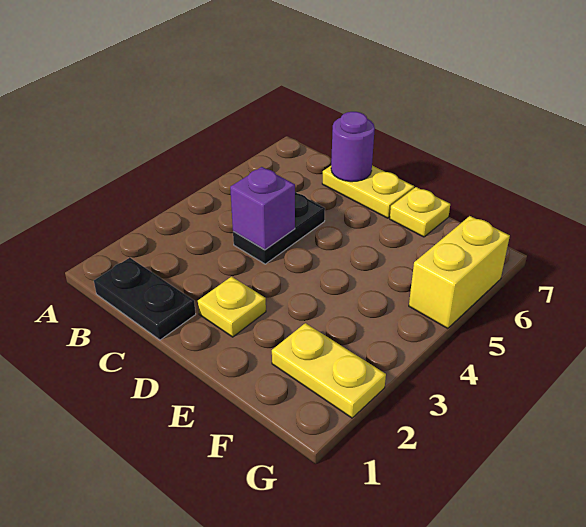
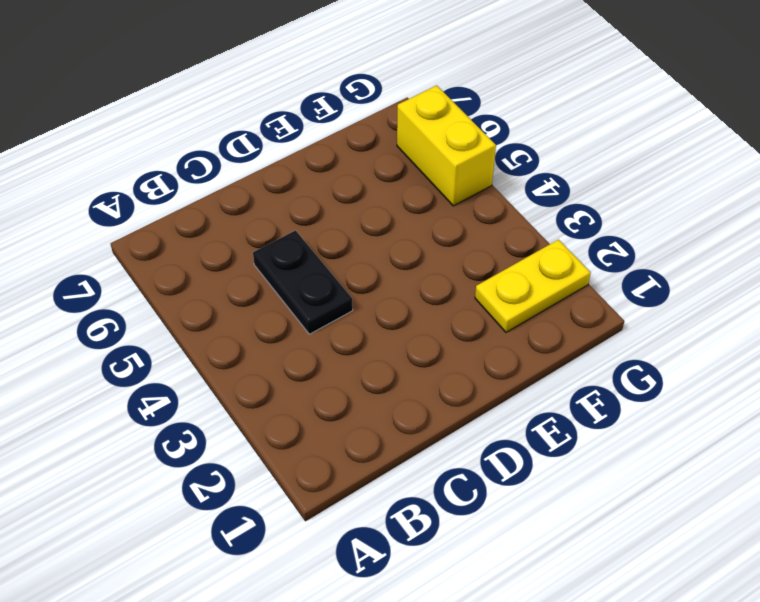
none -> black 1x2 plate [94,258,196,340]
none -> yellow 1x2 plate [322,166,414,218]

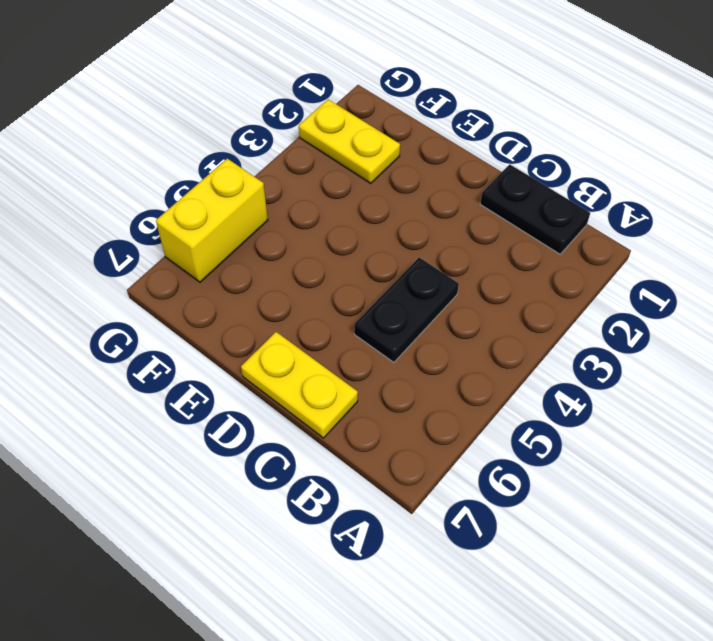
none -> yellow 1x1 plate [198,277,266,337]
none -> yellow 1x1 plate [390,187,450,237]

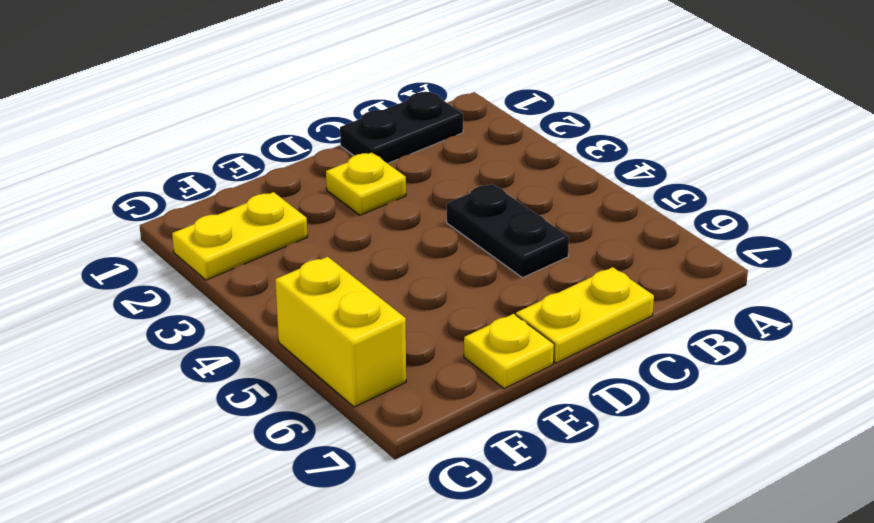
none -> purple 1x1 brick [230,167,295,250]
none -> purple 1x1 round brick [331,112,375,182]

